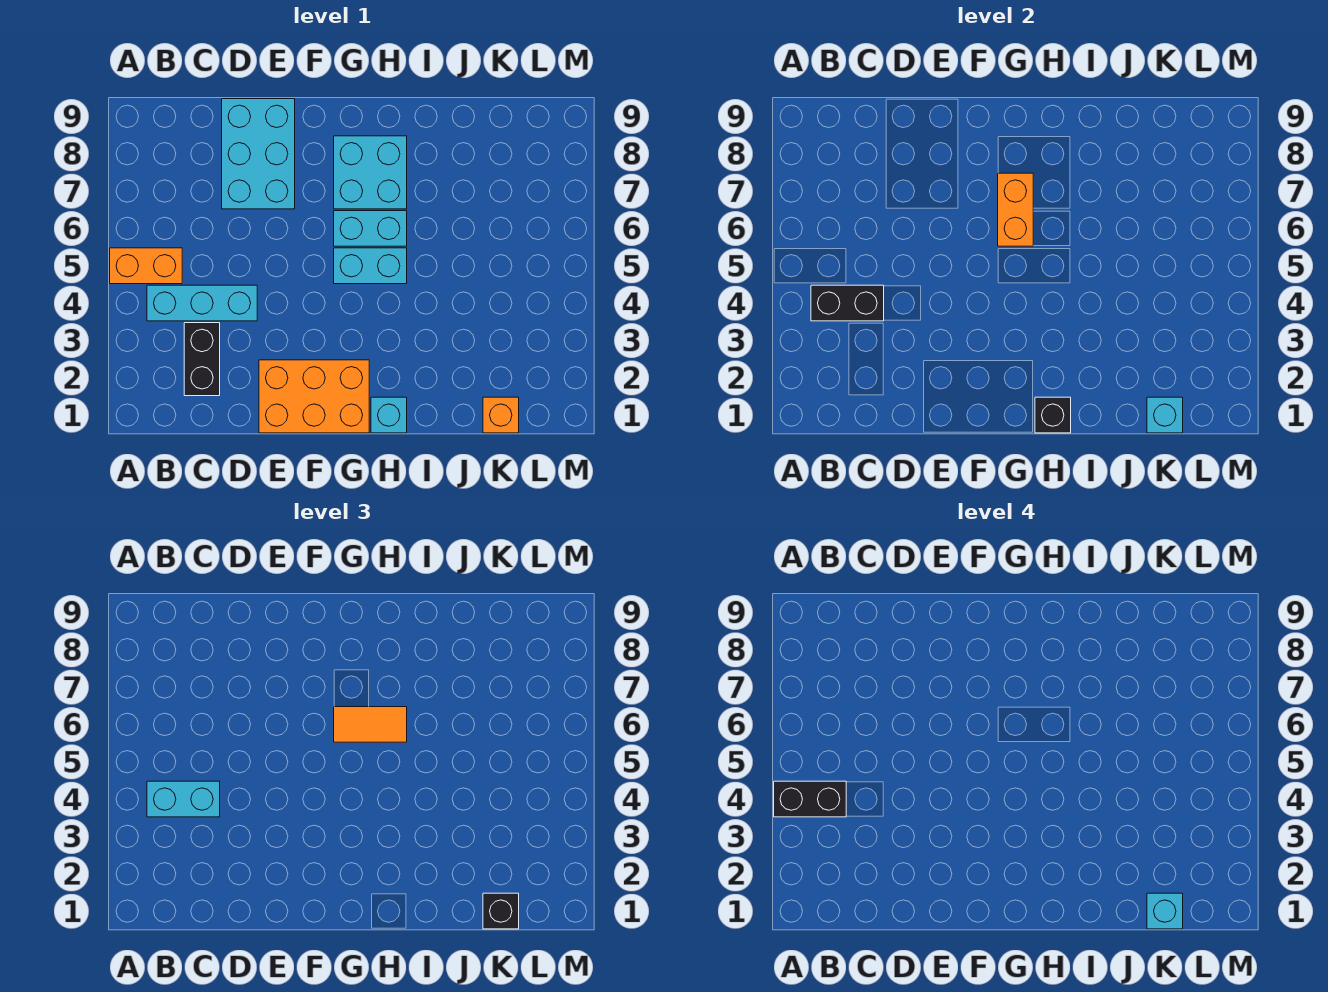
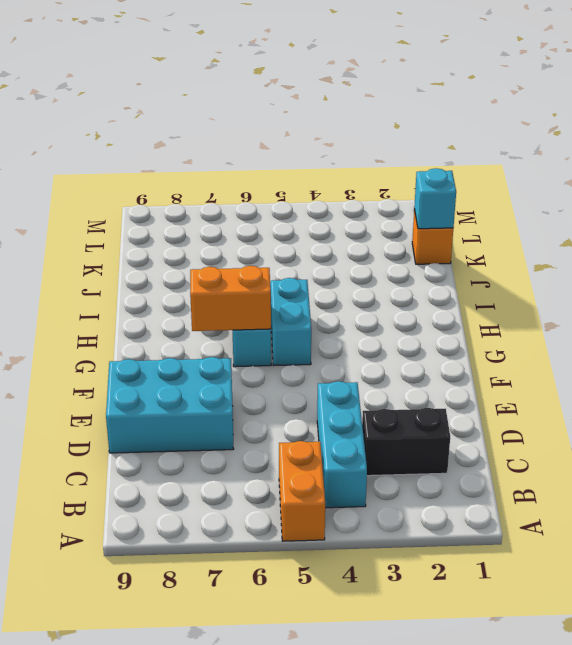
none -> orange 2x3 brick [259,360,369,433]
none -> cyan 2x2 brick [334,136,407,209]
none -> cyan 1x1 brick [371,397,407,433]

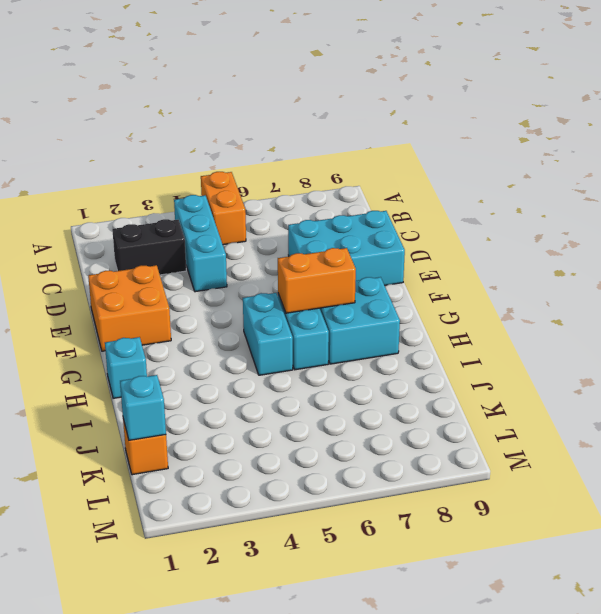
orange 2x2 brick [88,265,171,351] -> orange 2x3 brick [259,360,369,433]
none -> black 1x2 brick [811,285,884,321]
none -> black 1x1 brick [1035,397,1071,433]
none -> cyan 1x2 brick [147,781,220,817]

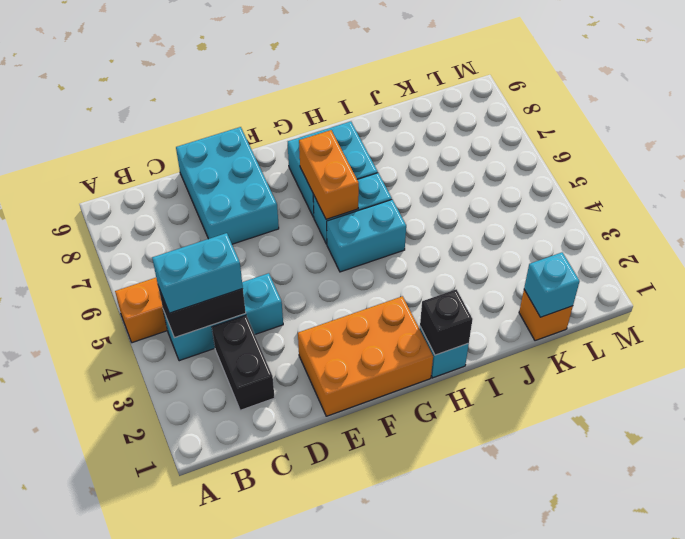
none -> orange 1x2 tile [334,707,407,742]
none -> black 1x1 brick [483,893,519,929]
none -> black 1x2 brick [774,781,846,817]

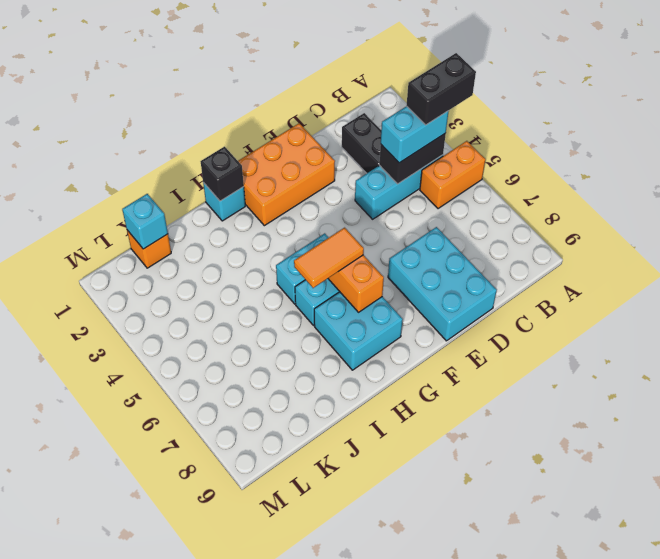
none -> black 1x1 brick [483,893,519,929]
none -> cyan 1x1 brick [1147,893,1183,929]

